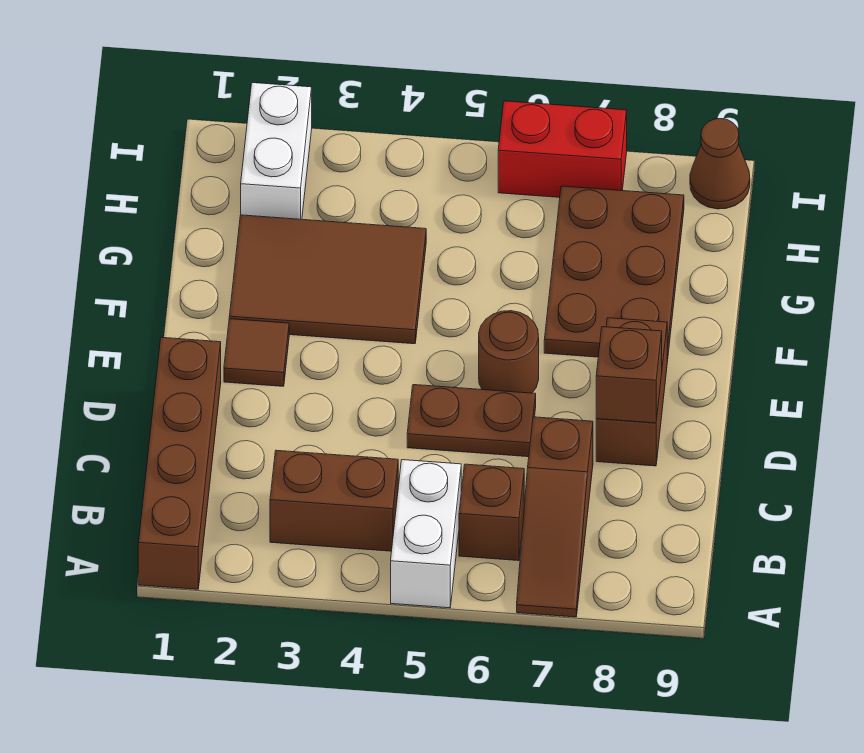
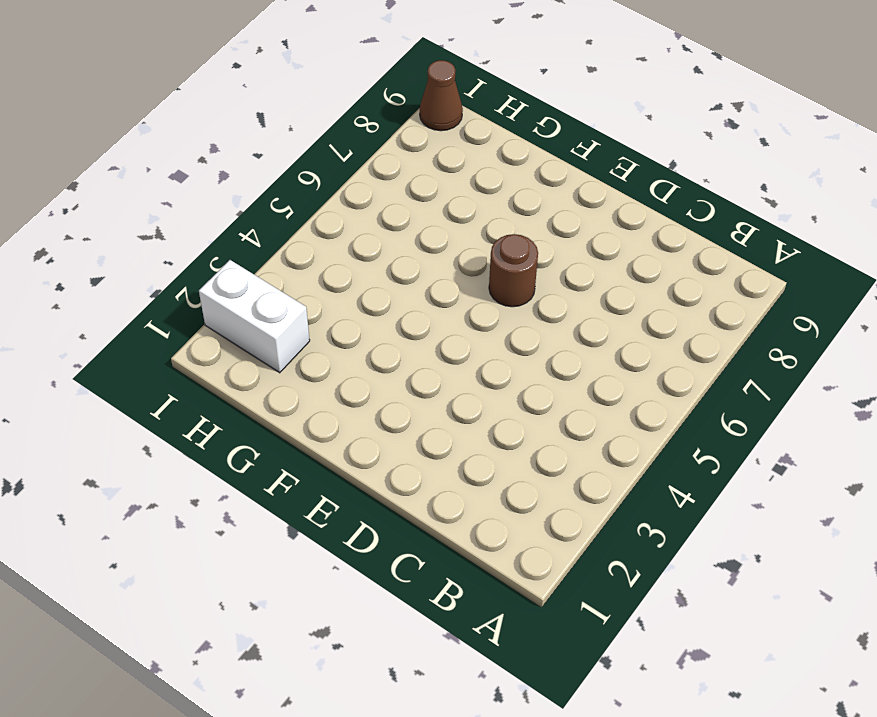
none -> brown 1x4 brick [138,337,221,589]
none -> white 1x2 brick [391,460,461,608]
none -> brown 1x3 slope [517,417,593,617]

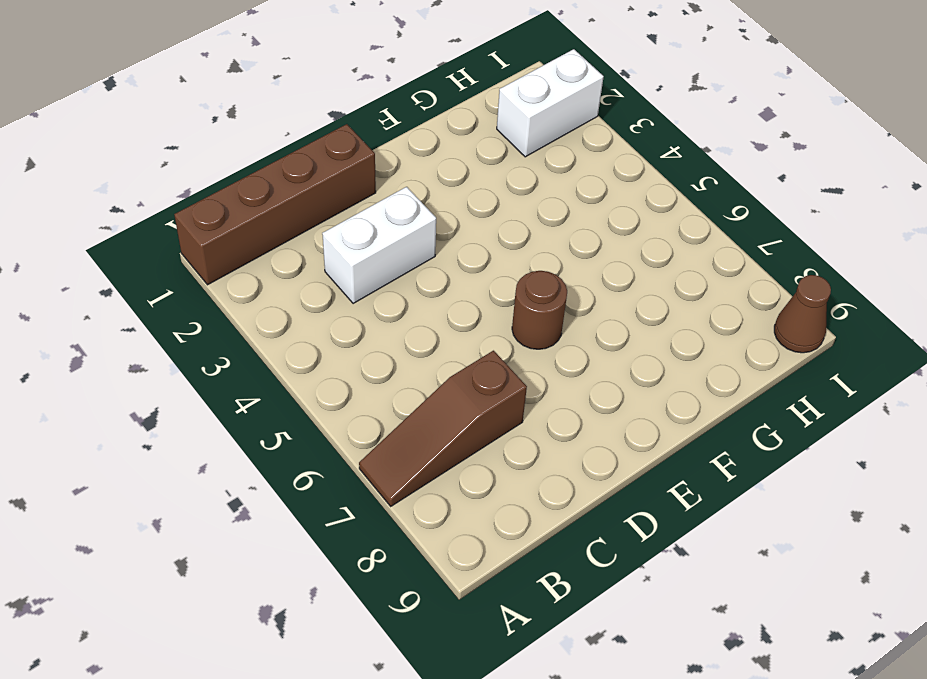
white 1x2 brick [322,187,436,304] -> white 1x2 brick moved to [391,460,461,608]
none -> brown 1x2 brick [270,450,398,551]
none -> brown 1x1 brick [459,464,524,561]
none -> brown 1x2 plate [407,385,536,457]

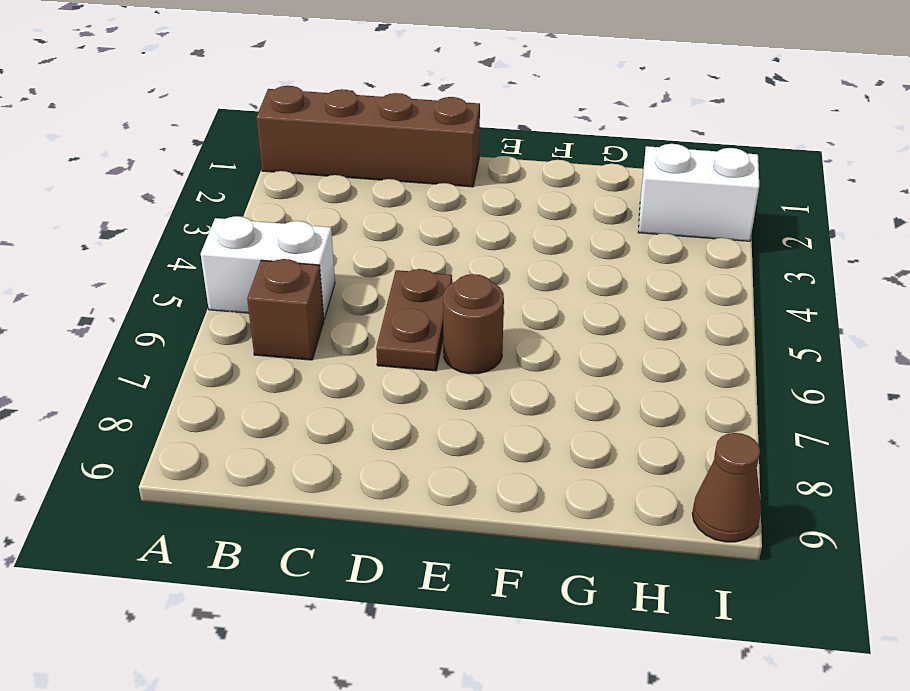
none -> brown 1x3 slope [517,417,593,617]
none -> brown 1x2 brick [270,450,398,551]
none -> brown 1x2 brick [596,318,667,466]

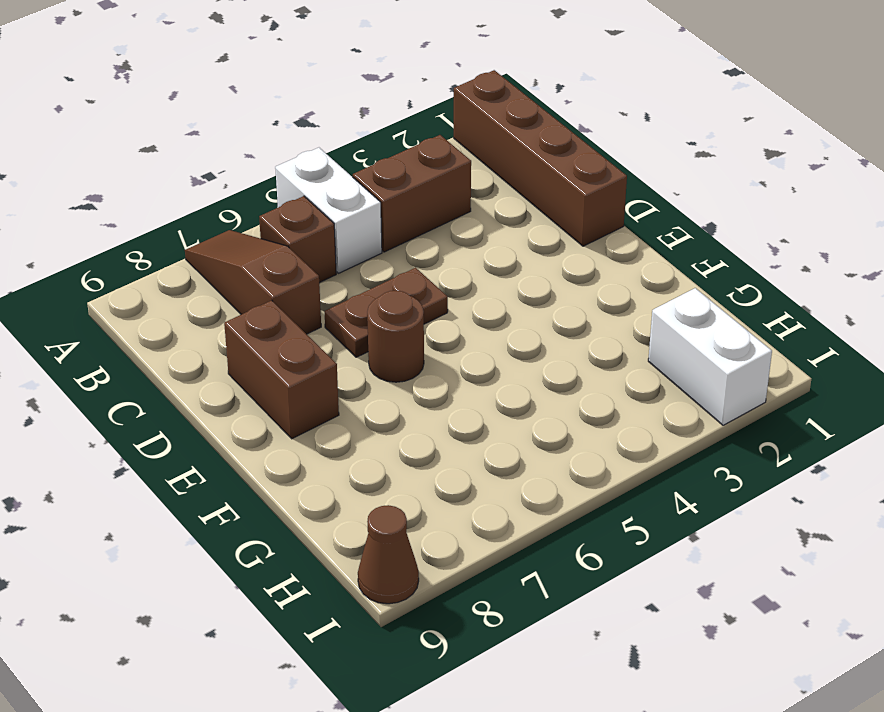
none -> brown 1x1 tile [224,319,289,386]
none -> brown 2x3 tile [229,215,426,344]
none -> brown 2x3 plate [544,186,684,362]

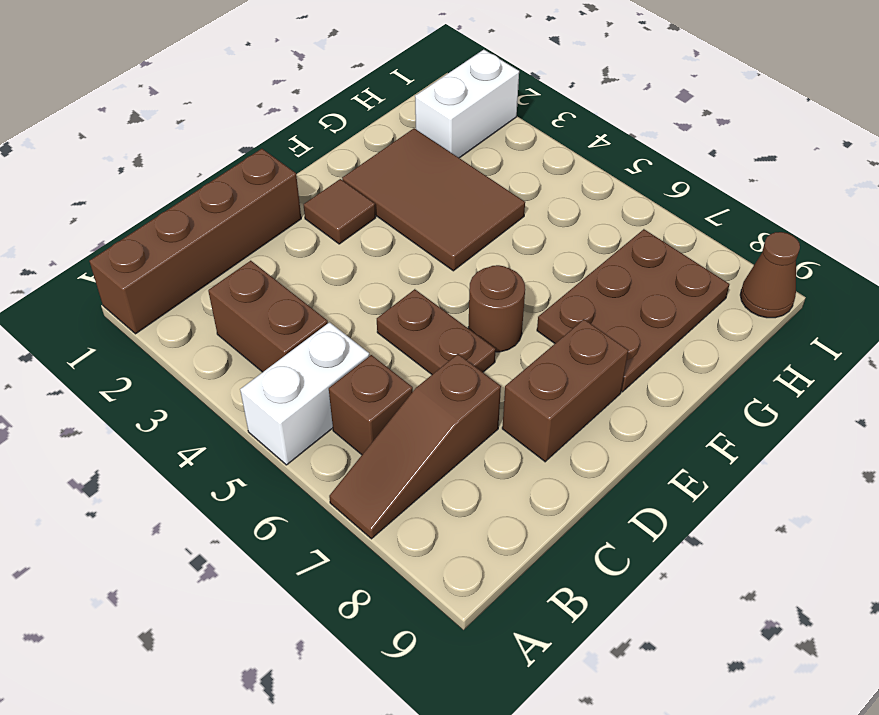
none -> red 1x2 brick [498,101,627,197]
none -> brown 1x1 brick [596,327,662,423]

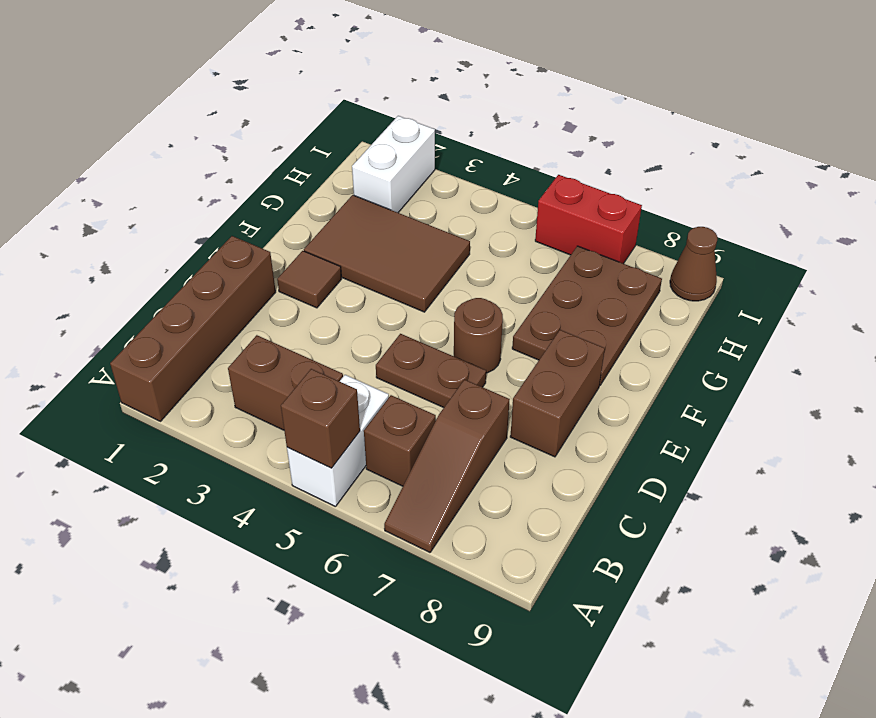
brown 1x1 brick [281,369,360,468] -> brown 1x1 brick moved to [596,327,662,423]

